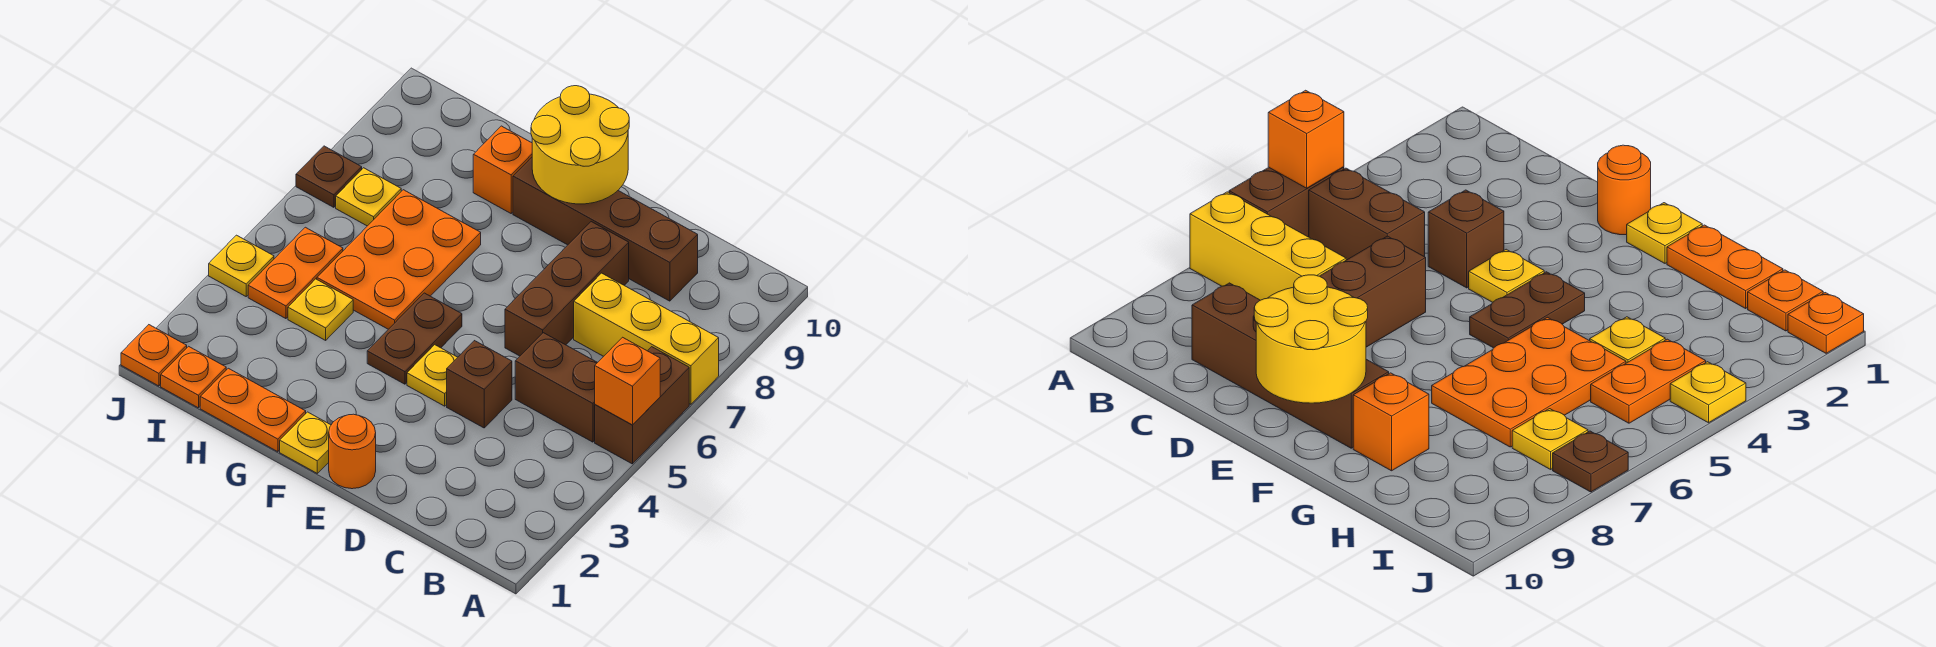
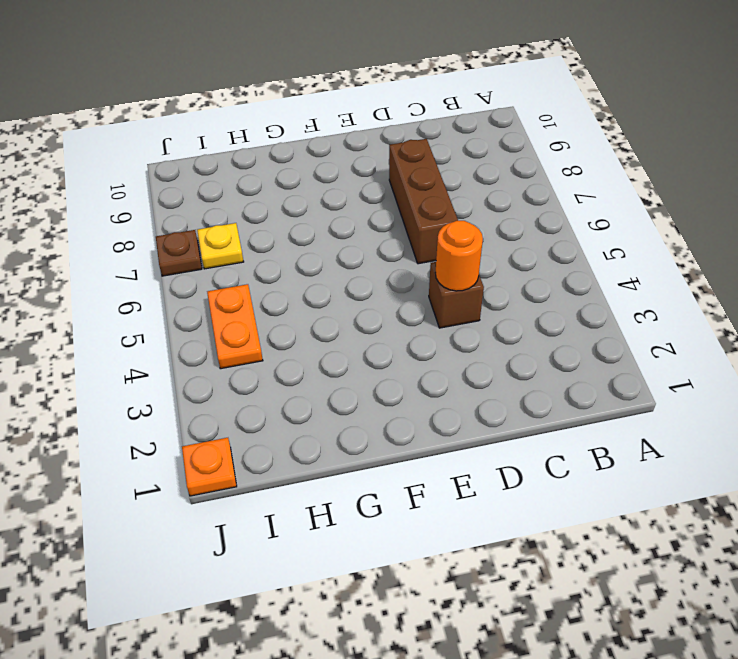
orange 1x1 round brick [435,221,483,291] -> orange 1x1 round brick moved to [329,414,376,489]
none -> brown 1x2 brick [595,347,689,464]
none -> yellow 1x3 brick [574,273,719,404]
none -> brown 1x2 brick [515,333,598,442]

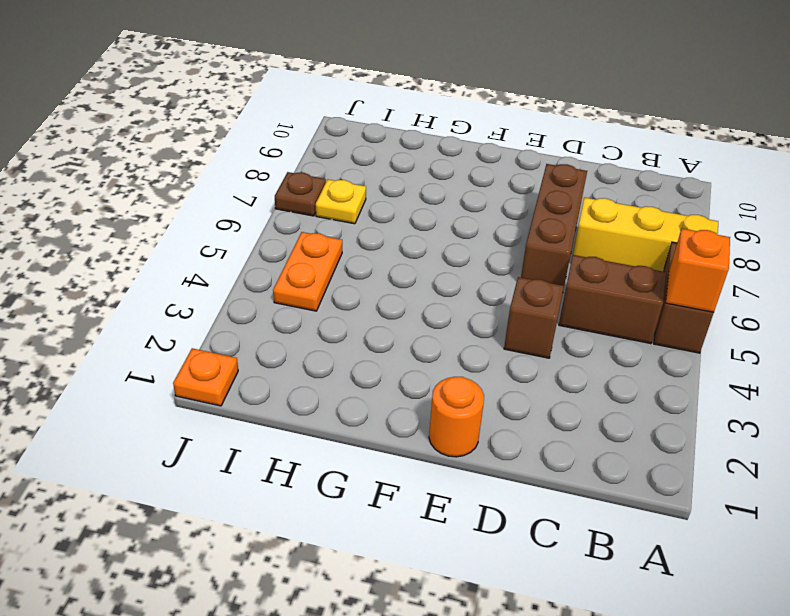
none -> brown 1x4 brick [513,157,698,301]
none -> yellow 1x1 plate [407,345,458,406]
none -> yellow 1x1 plate [280,412,331,473]

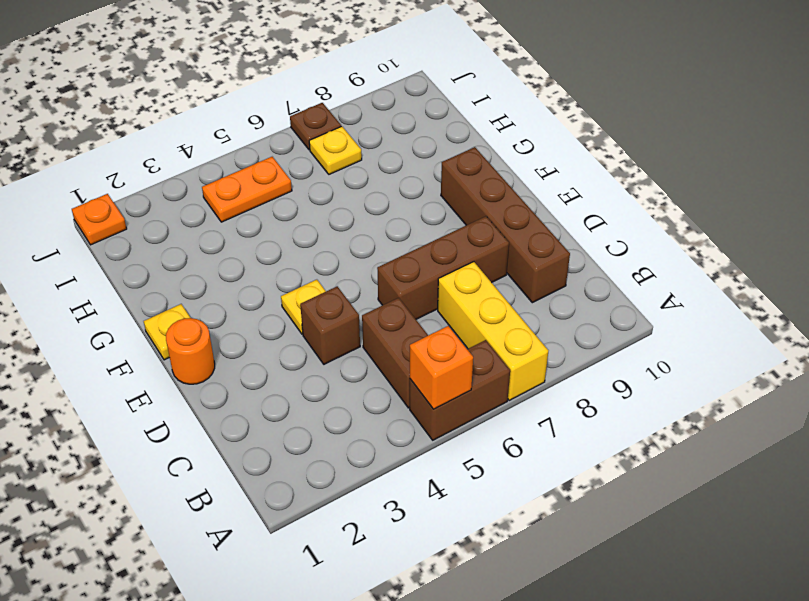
none -> brown 1x2 plate [367,293,462,384]
none -> orange 1x2 plate [200,368,306,452]
none -> orange 2x3 plate [317,190,481,329]

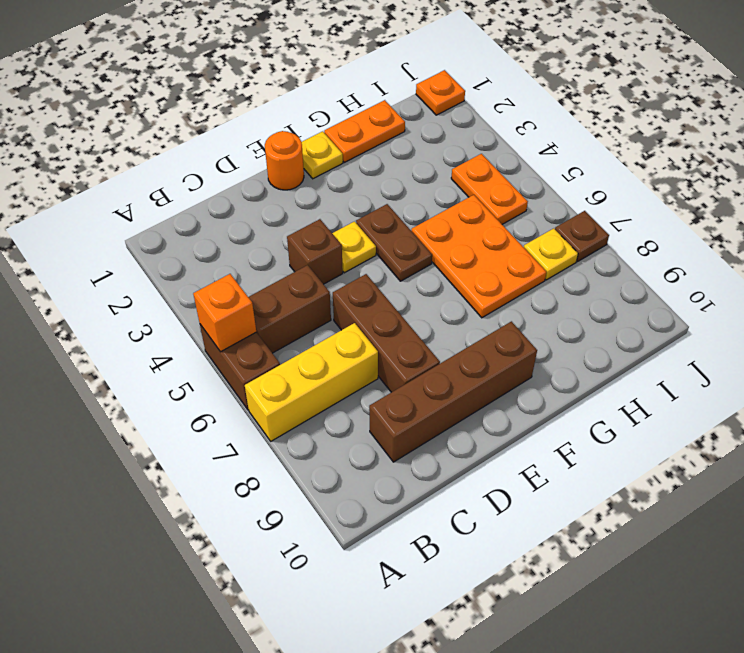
none -> orange 1x1 brick [473,126,532,213]
none -> yellow 1x1 plate [288,279,353,340]
none -> orange 1x1 plate [161,346,226,408]

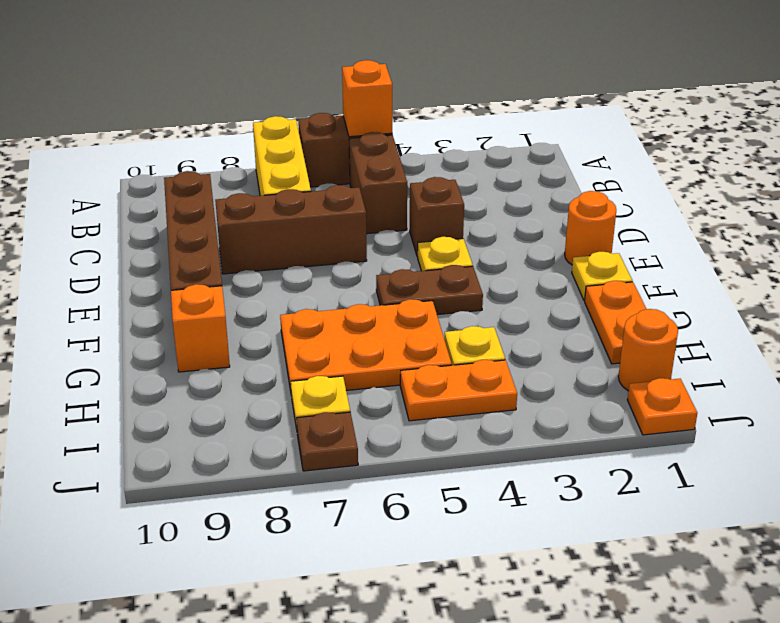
orange 1x1 round brick [618,309,678,391] -> orange 1x1 plate [161,346,226,408]
none -> yellow 1x1 plate [209,235,274,296]
none -> yellow 2x2 round brick [531,86,629,204]

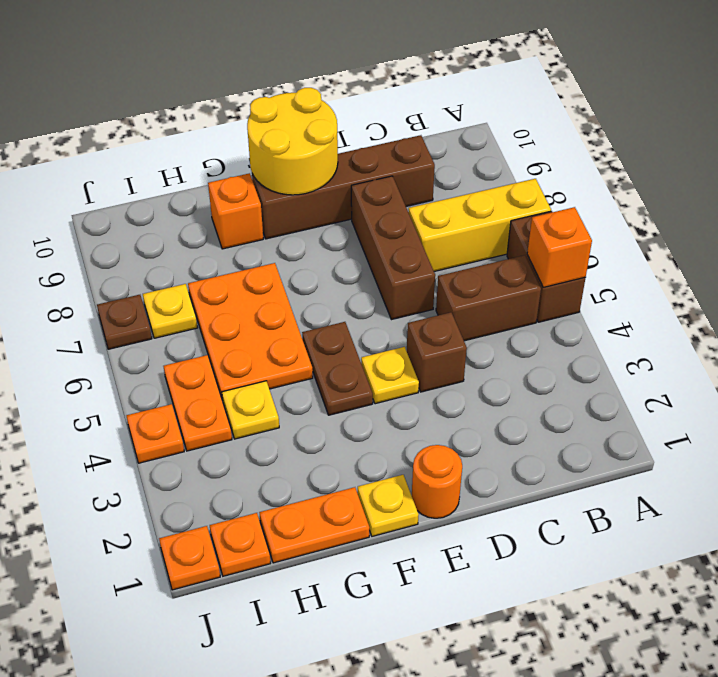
orange 1x1 plate [127,404,184,463] -> yellow 1x1 plate [209,235,274,296]

